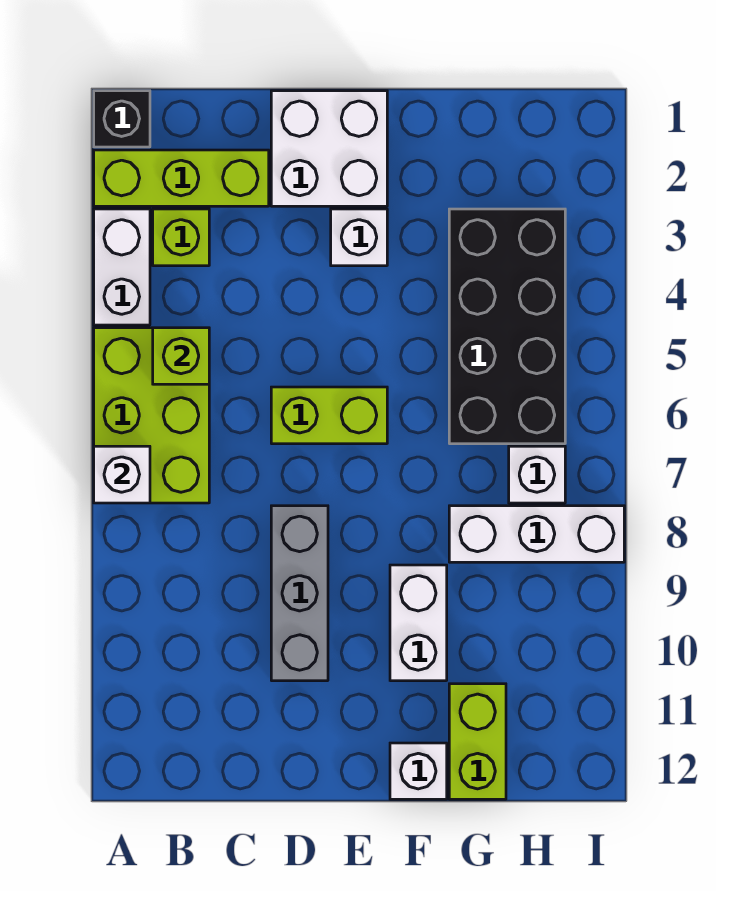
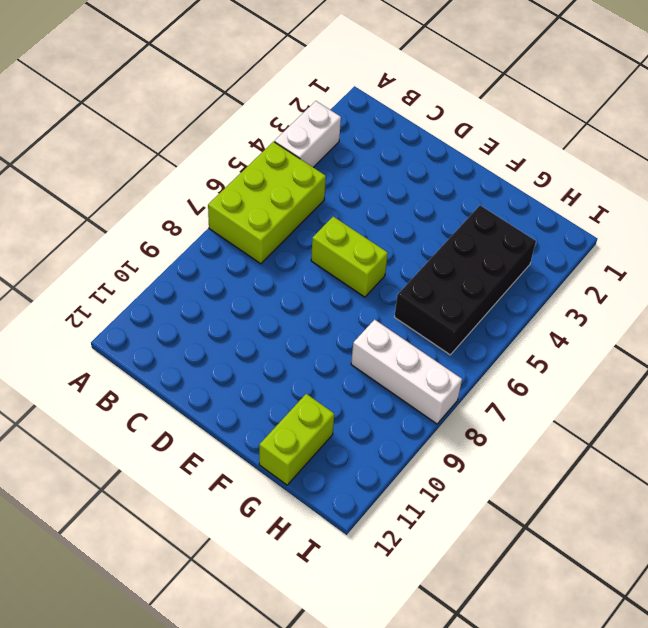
none -> black 1x1 brick [94,91,150,147]
none -> lime 1x3 brick [94,150,269,206]
none -> lime 1x1 brick [153,209,209,266]

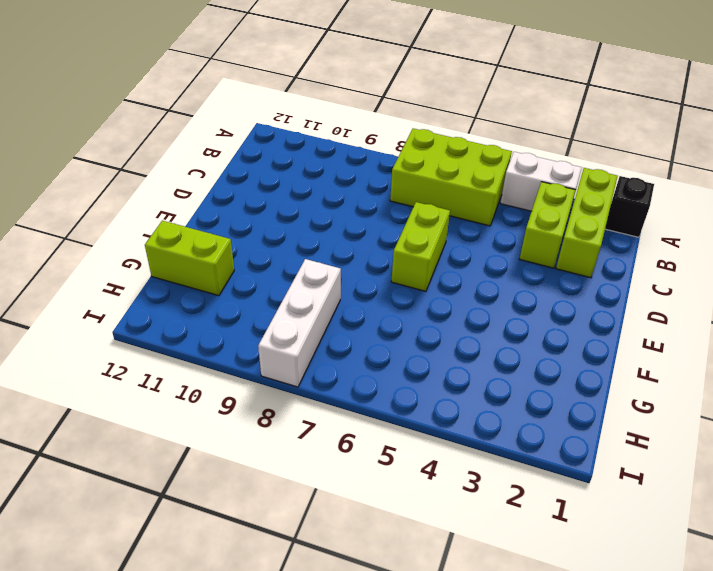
lime 1x2 brick [520,182,575,268] -> lime 1x1 brick [153,209,209,266]
none -> white 2x2 brick [271,91,387,206]
none -> grey 1x3 brick [271,506,328,681]
none -> white 1x1 brick [331,209,387,266]

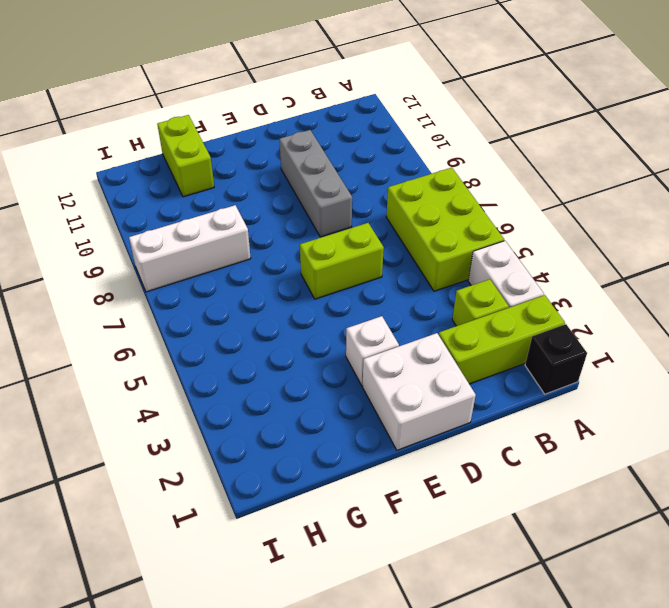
none -> white 1x2 brick [390,565,447,681]
none -> white 1x1 brick [390,743,447,799]
none -> black 2x4 brick [449,209,565,444]

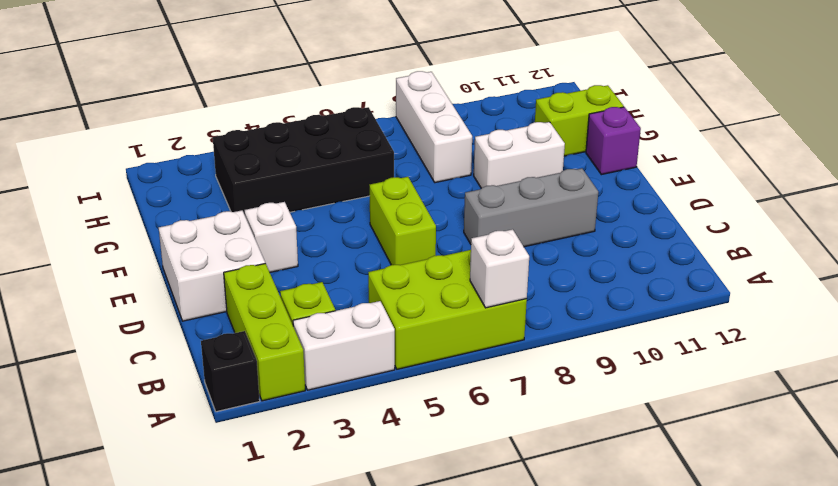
purple 1x1 brick [586,107,641,175] -> white 1x1 brick [390,743,447,799]
none -> white 1x1 brick [509,446,565,503]
none -> lime 1x1 brick [153,328,209,384]

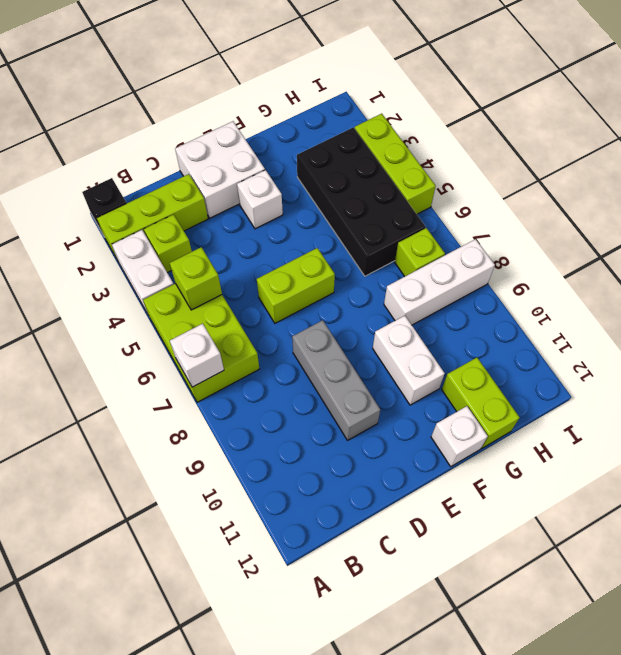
lime 1x1 brick [395,228,445,277] -> white 1x1 brick [509,446,565,503]
lime 1x3 brick [355,114,436,214] -> none

